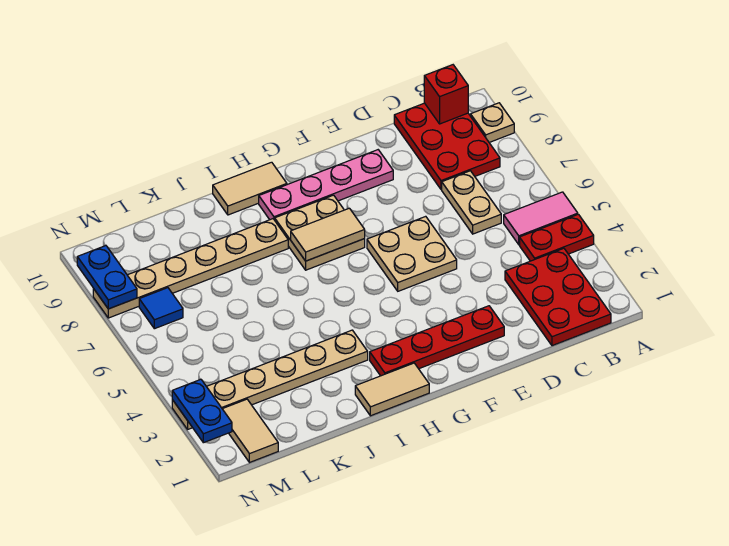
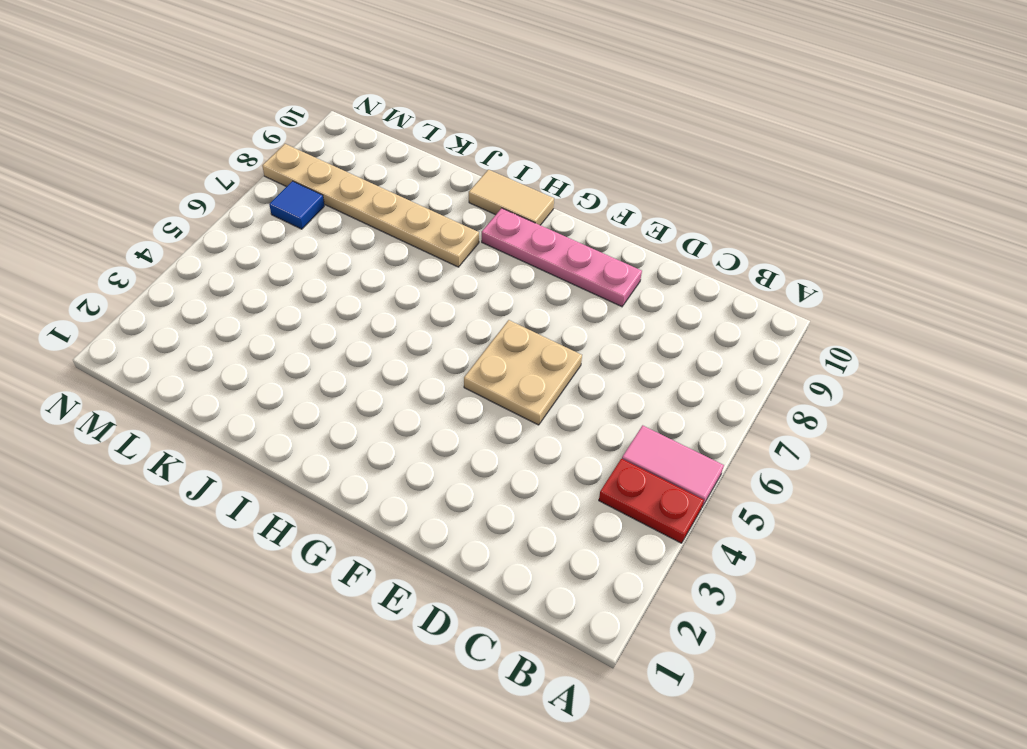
none -> tan 1x1 plate [471,103,514,142]
none -> red 2x3 plate [505,248,611,346]
none -> red 2x3 plate [394,103,500,189]

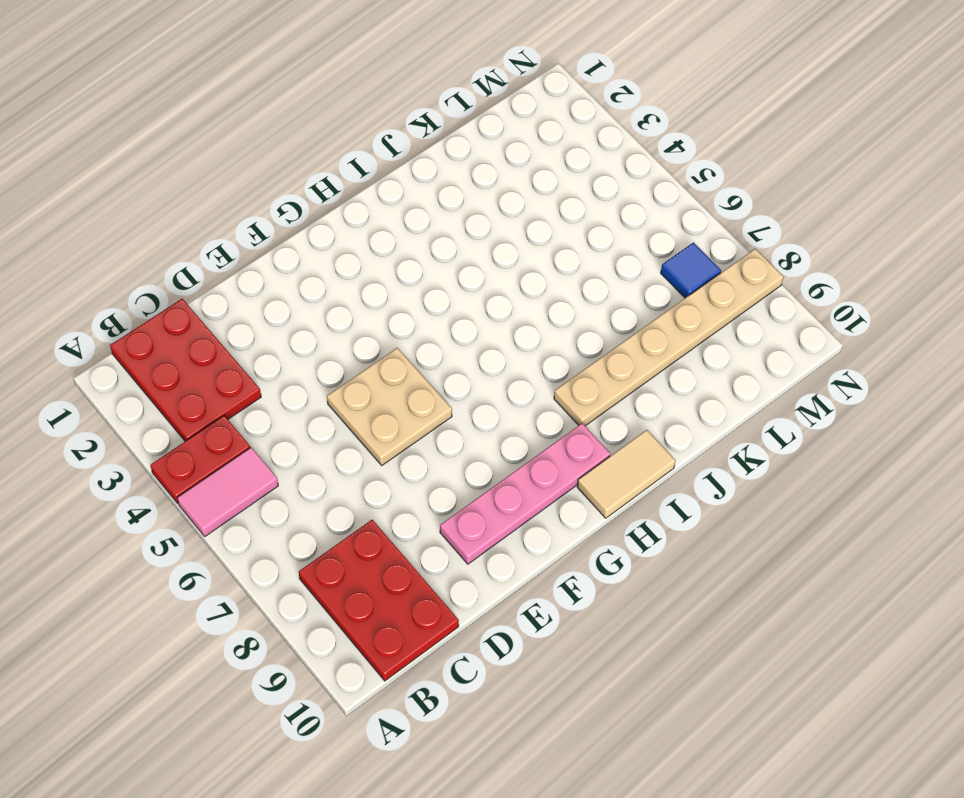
none -> tan 1x1 plate [471,103,514,142]
none -> tan 1x2 plate [442,171,501,234]
none -> red 1x4 plate [370,306,504,376]

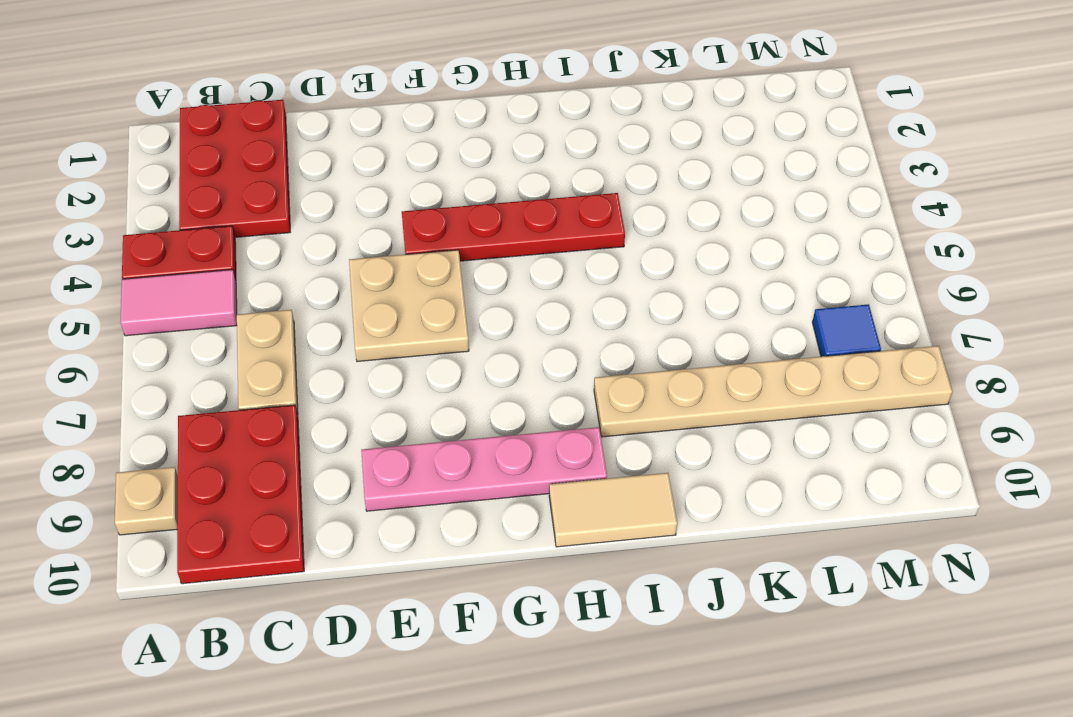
red 1x4 plate [402,193,625,261] -> red 1x4 plate moved to [370,306,504,376]
none -> tan 2x2 plate [275,195,365,270]
none -> tan 1x2 tile [355,363,429,416]
none -> tan 1x6 plate [172,330,368,429]

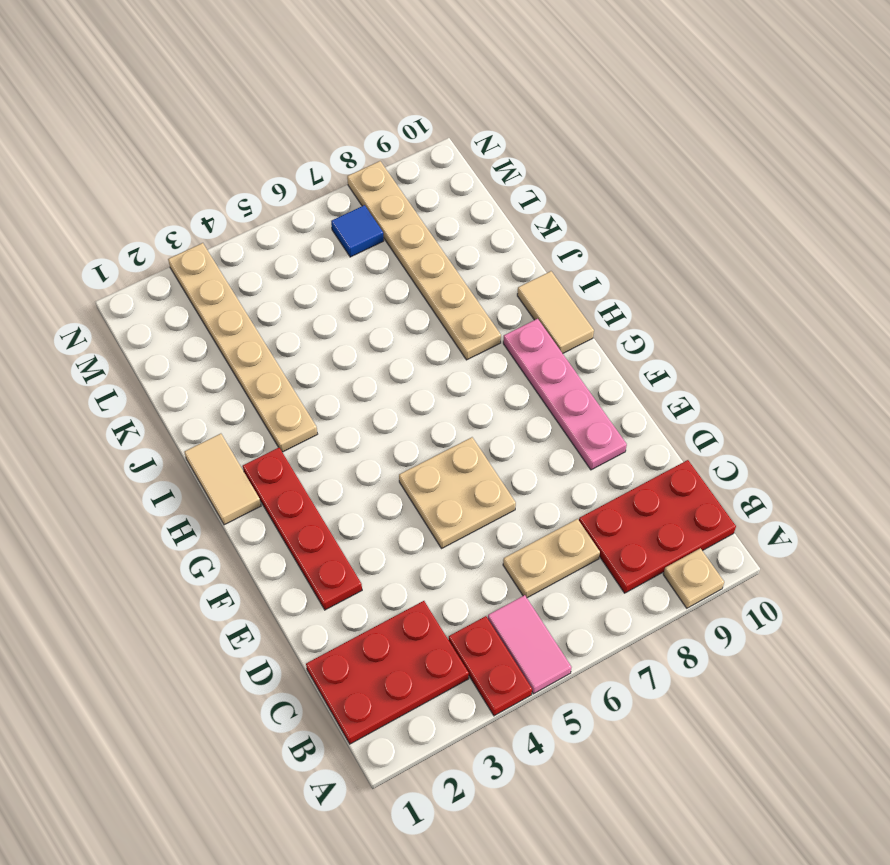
none -> tan 2x2 plate [275,195,365,270]
none -> tan 1x2 tile [223,399,278,463]
none -> red 1x1 brick [424,65,468,124]

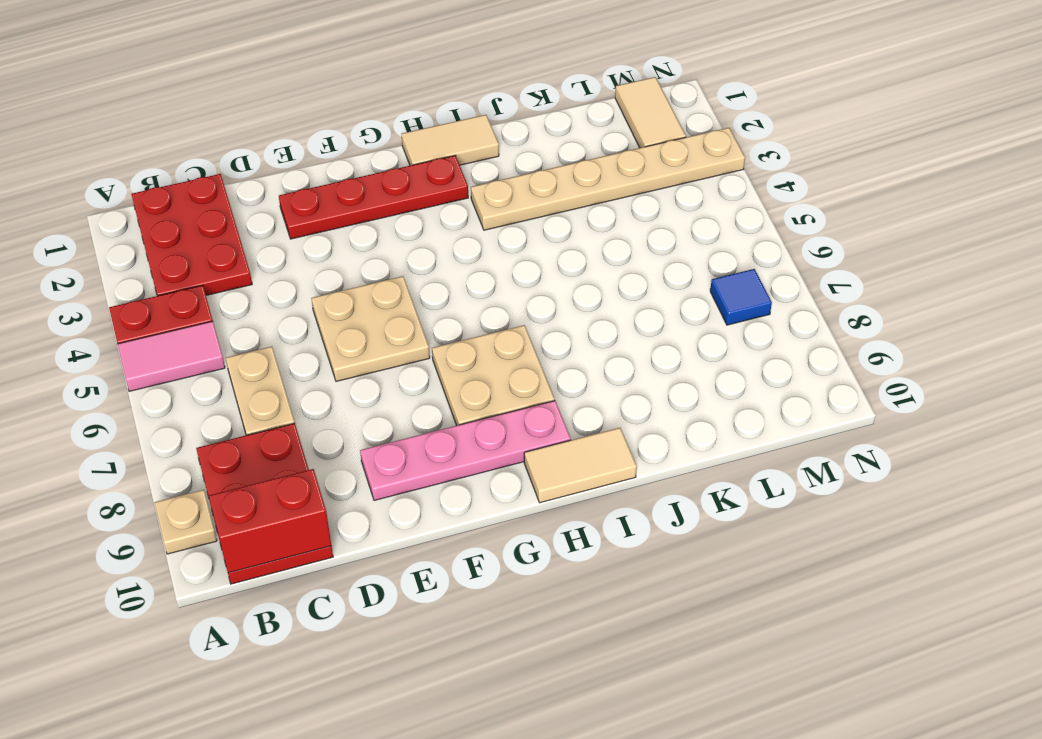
red 1x2 brick [209,469,331,573] -> red 1x1 brick [424,65,468,124]
none -> tan 1x6 plate [93,219,288,318]
none -> tan 1x2 tile [291,208,365,261]
none -> blue 1x2 plate [172,379,232,443]

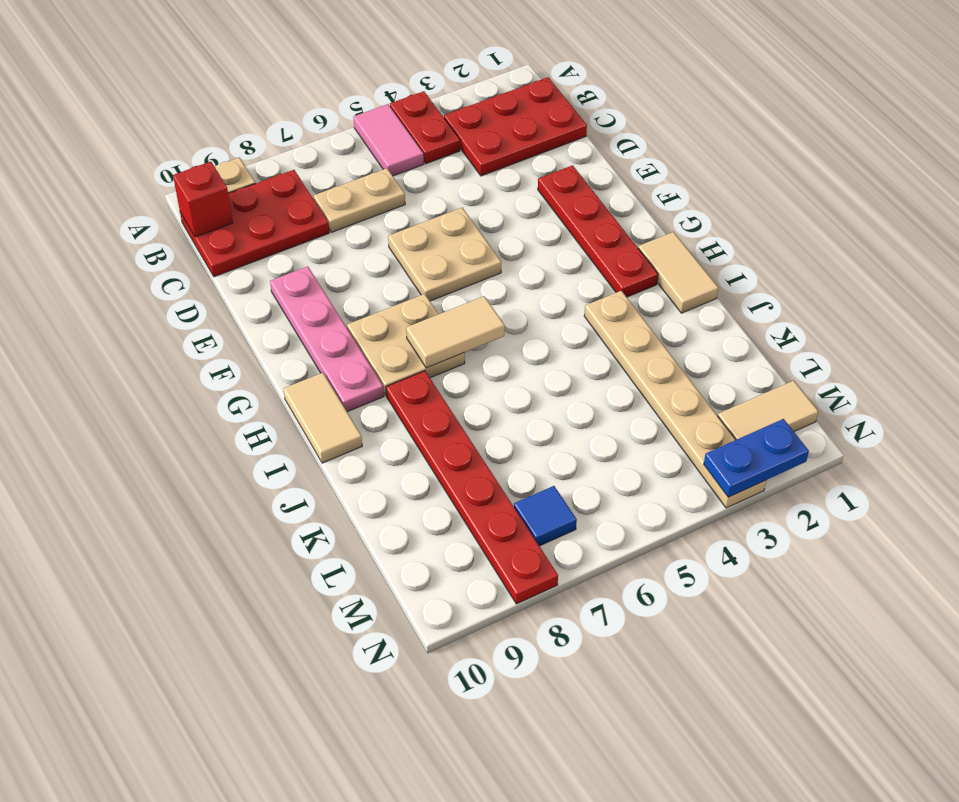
tan 1x2 tile [406,296,505,368] -> tan 1x2 tile turned to [291,208,365,261]
red 1x6 plate [386,371,558,604] -> tan 1x6 plate [93,219,288,318]
none -> blue 1x2 plate [77,245,137,309]

